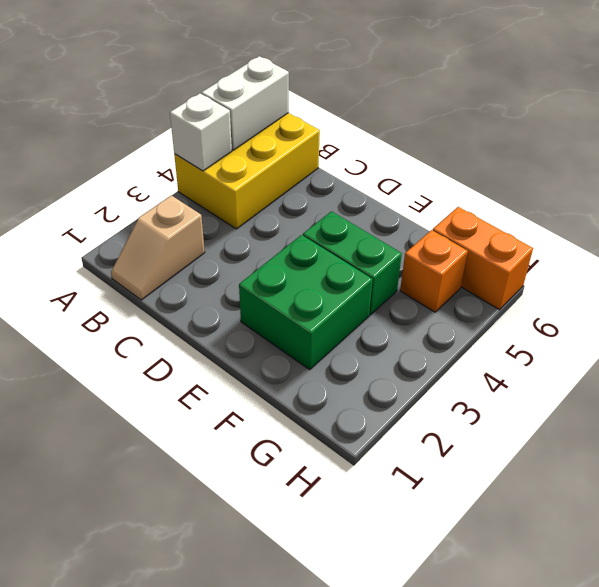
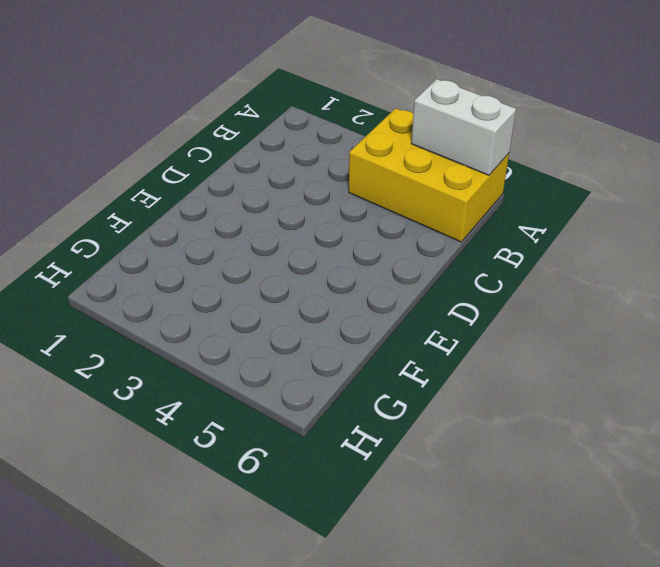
none -> tan 1x2 slope [111,195,205,300]
none -> green 2x2 brick [239,235,372,370]

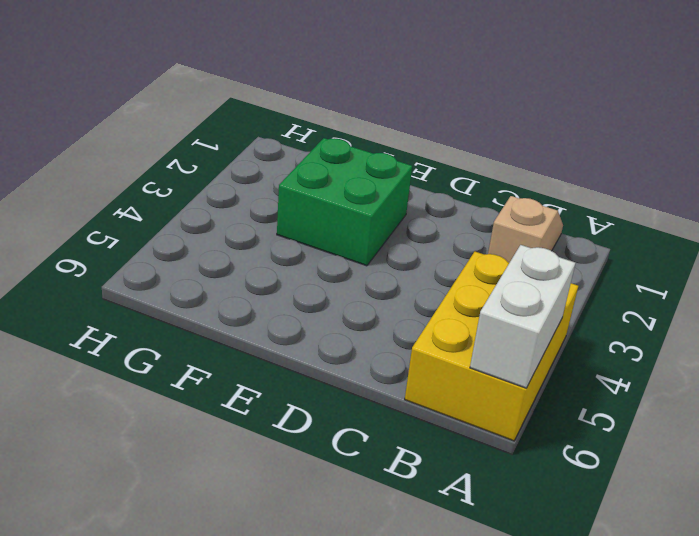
none -> green 1x2 brick [303,211,402,315]
none -> orange 1x1 brick [400,230,468,312]

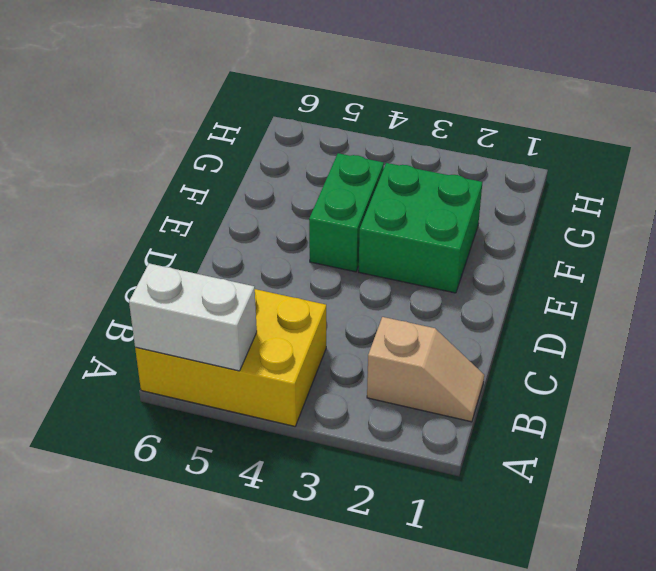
none -> orange 1x1 brick [400,230,468,312]
none -> orange 1x2 brick [433,207,533,310]

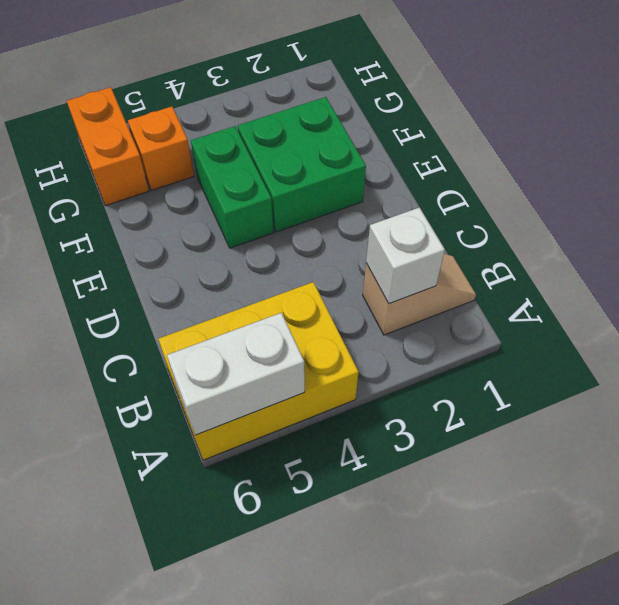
white 1x1 brick [366,207,445,304] -> white 1x1 brick moved to [170,93,232,171]

